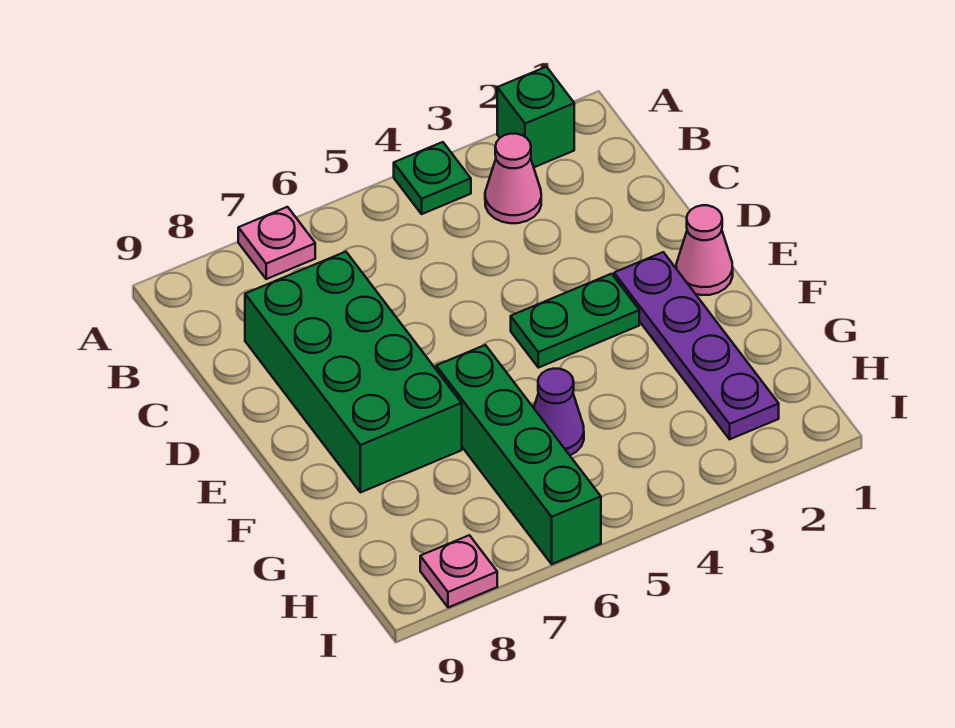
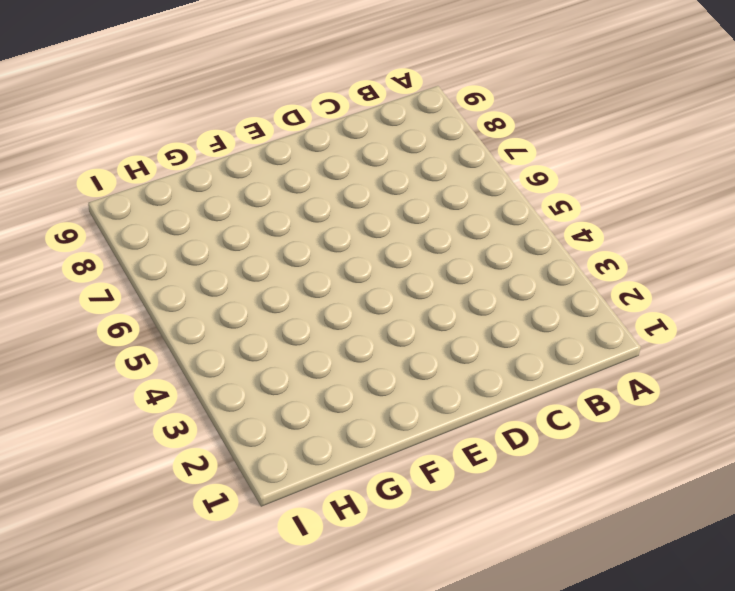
none -> green 1x1 brick [497,67,574,167]
none -> green 1x1 plate [394,142,471,214]

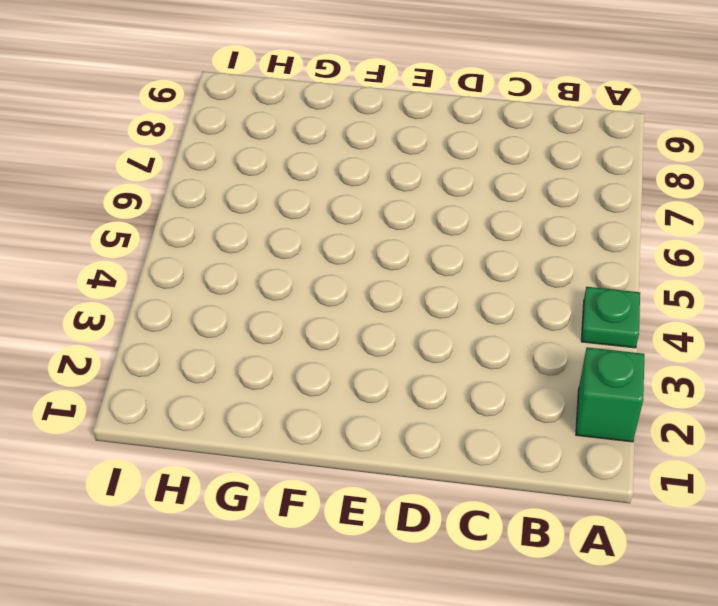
none -> pink 1x1 plate [238,207,315,279]
none -> pink 1x1 cone [485,134,541,223]

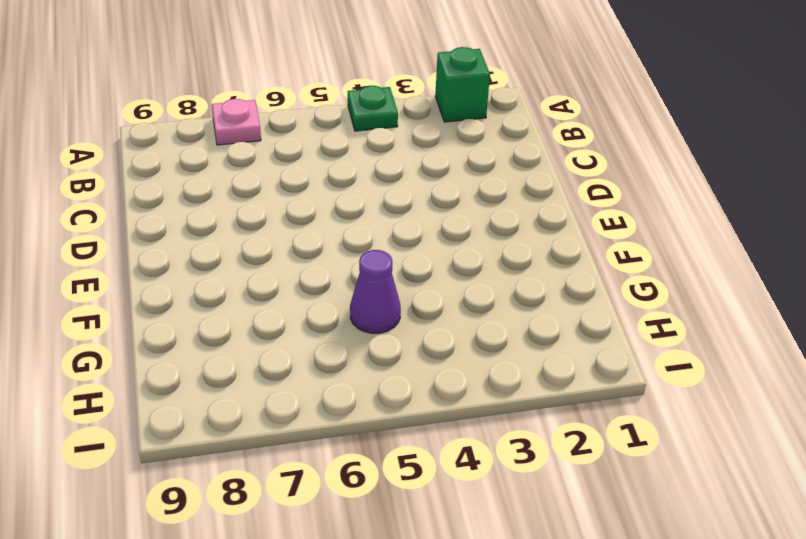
none -> pink 1x1 cone [485,134,541,223]
none -> green 2x4 brick [245,252,462,492]

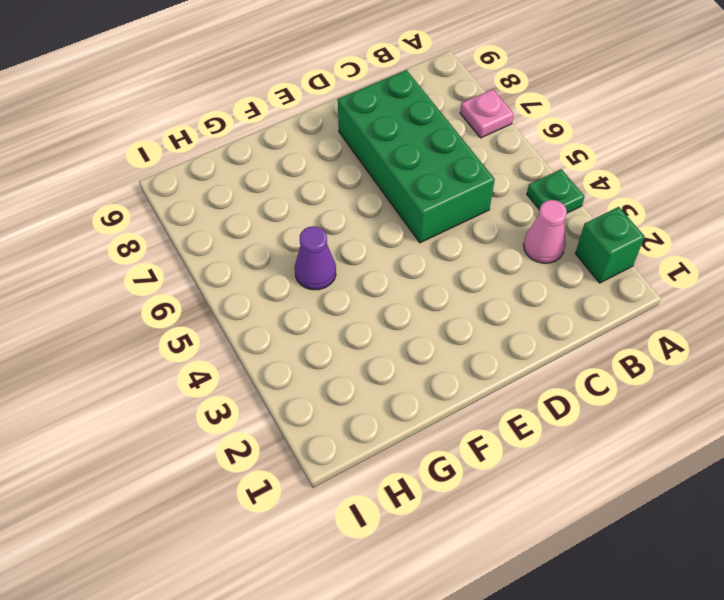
green 2x4 brick [338,70,495,243] -> green 2x4 brick turned to [245,252,462,492]
none -> pink 1x1 cone [676,205,733,295]
none -> purple 1x4 plate [614,252,779,439]

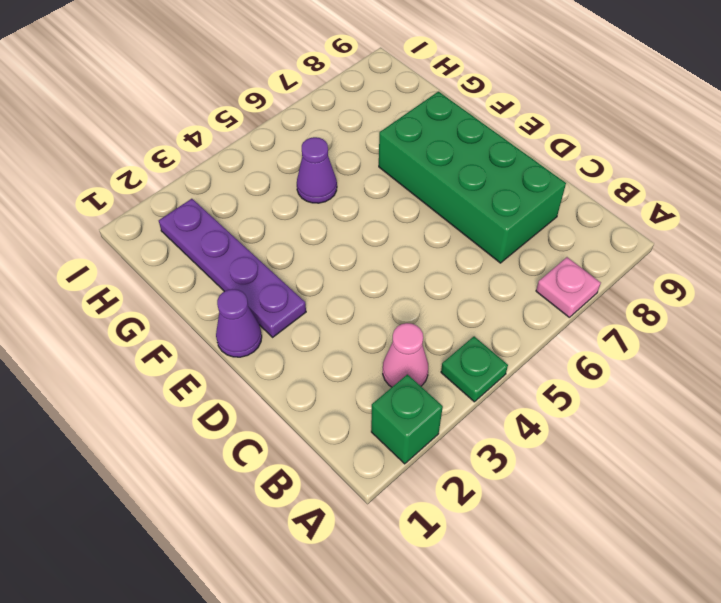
purple 1x1 cone [216,289,262,357] -> pink 1x1 cone [676,205,733,295]
none -> green 1x2 plate [511,274,639,368]
none -> green 1x4 brick [436,345,601,564]

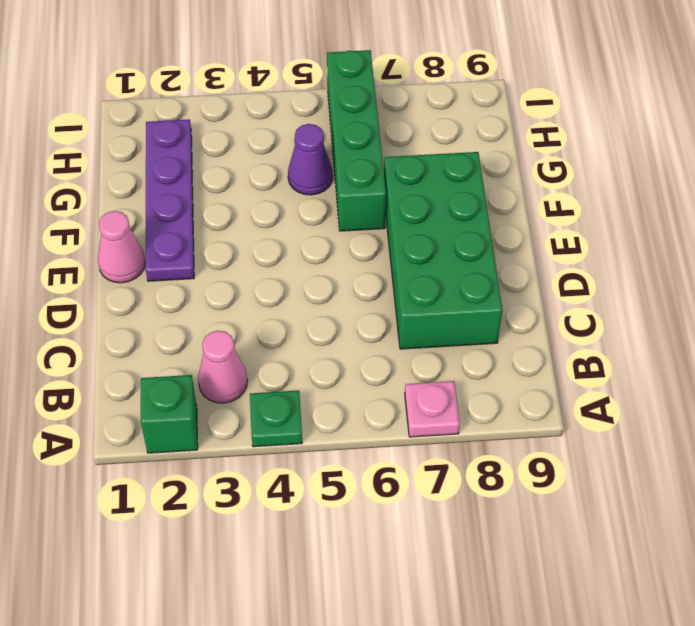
none -> green 1x2 plate [511,274,639,368]
none -> pink 1x1 plate [420,535,497,608]

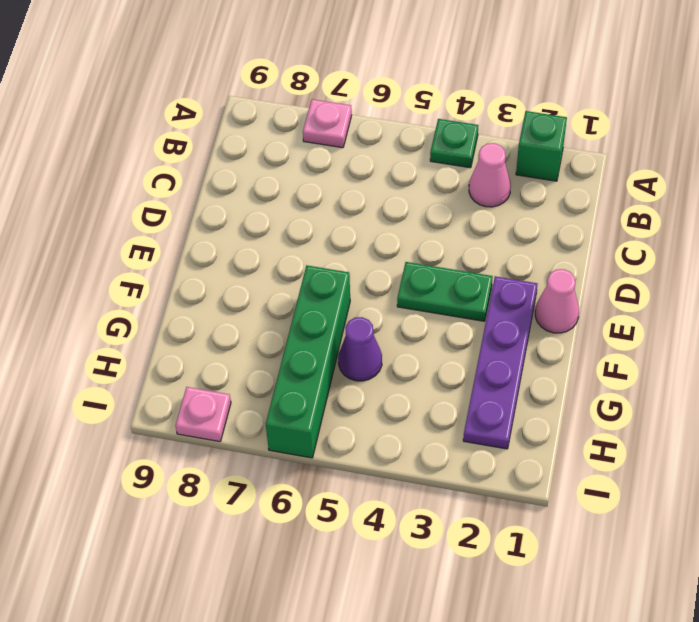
none -> green 2x4 brick [245,252,462,492]

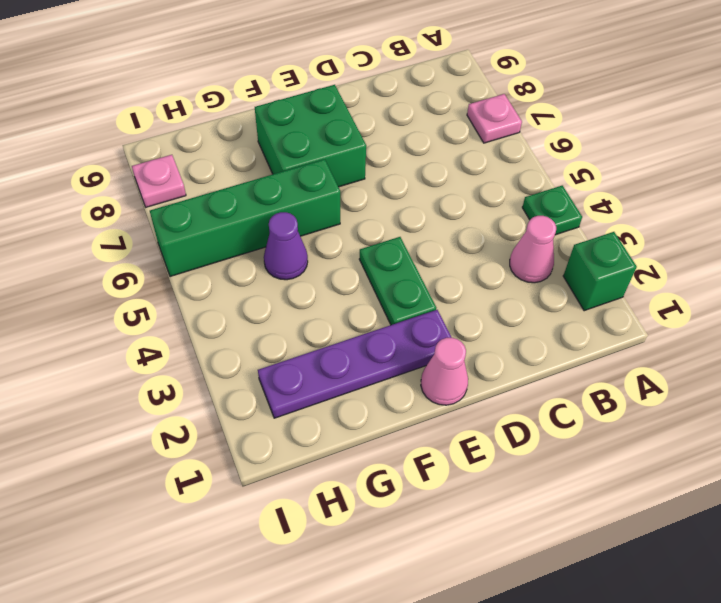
green 2x2 brick [255,85,366,187] -> green 2x4 brick [245,252,462,492]

